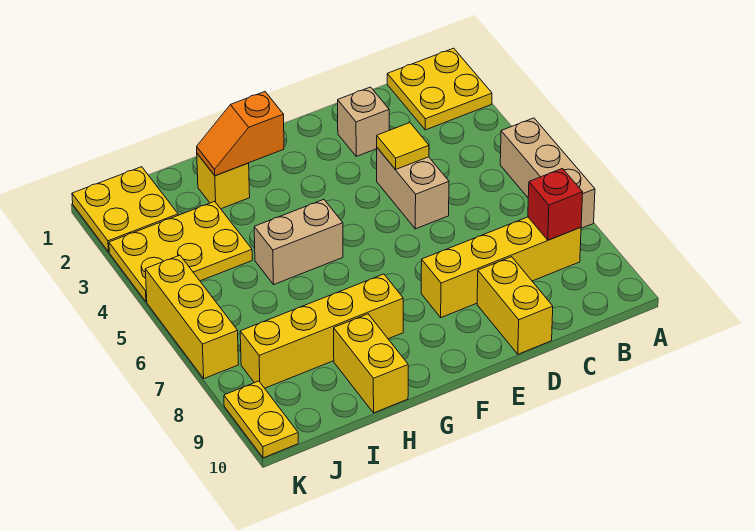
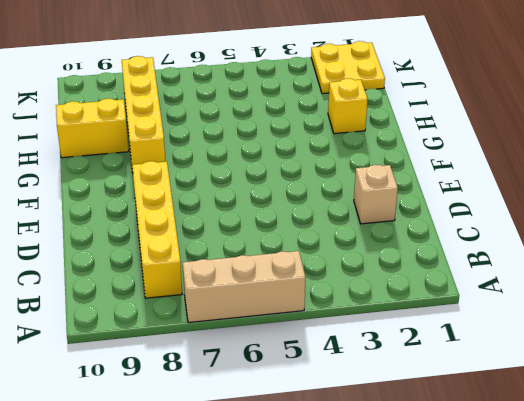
none -> yellow 2x2 plate [387,48,492,130]
none -> tan 1x2 brick [377,148,449,229]
none -> yellow 1x2 brick [477,257,553,354]

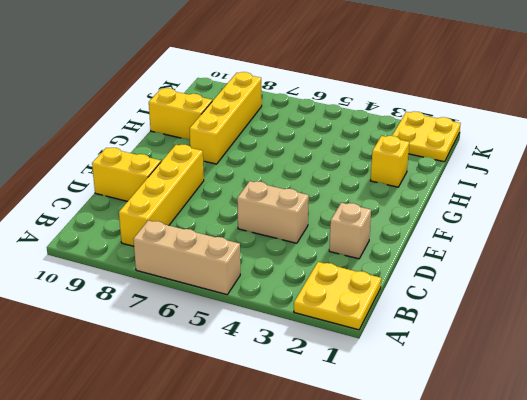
none -> tan 1x2 brick [254,200,343,284]
none -> yellow 2x3 plate [109,201,252,302]
none -> yellow 1x3 brick [145,255,239,379]

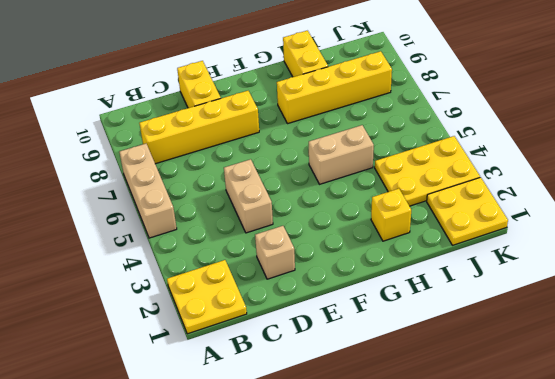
none -> yellow 1x3 brick [145,255,239,379]
none -> yellow 1x2 plate [224,381,298,458]
none -> red 1x1 brick [528,168,583,240]

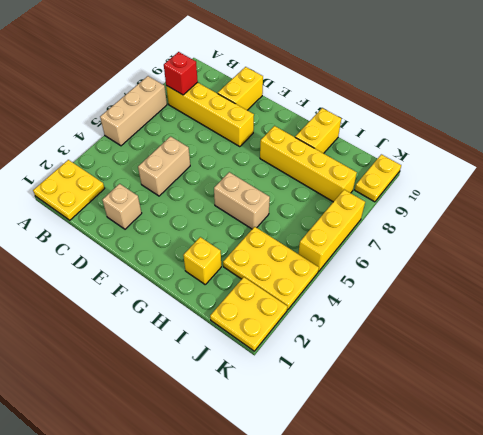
none -> yellow 1x1 tile [377,123,429,170]
none -> orange 1x2 slope [197,92,284,176]

